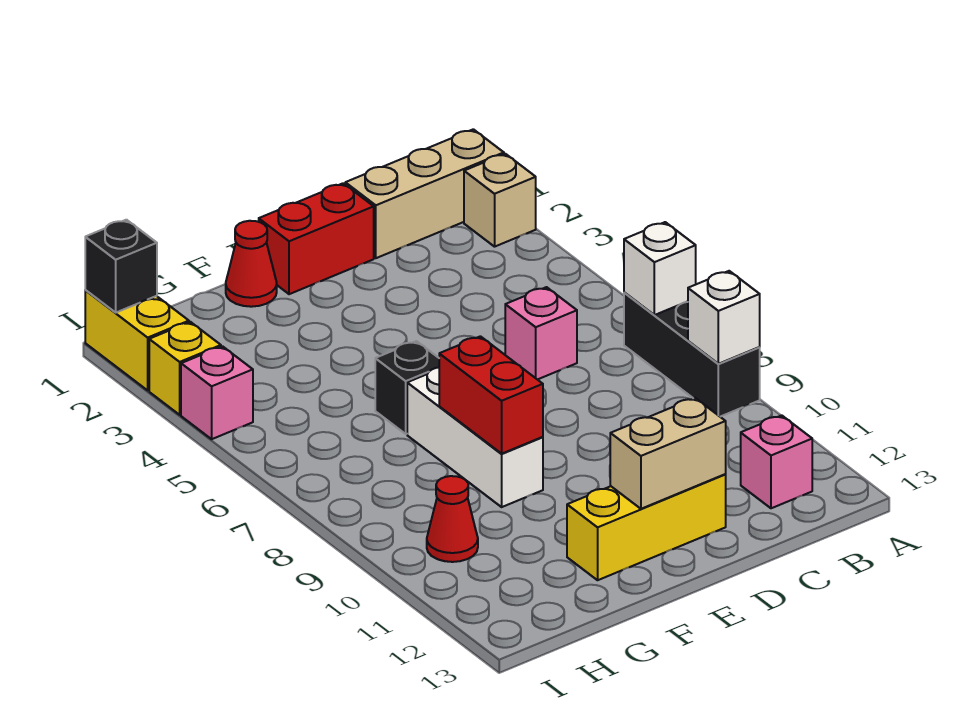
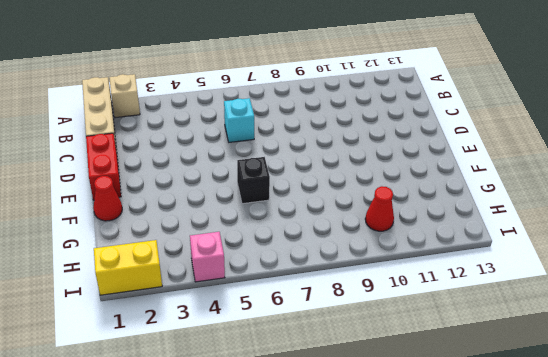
cyan 1x1 brick [224,98,254,142] -> pink 1x1 brick [505,287,577,380]
none -> black 1x3 brick [624,292,760,417]
none -> pink 1x1 brick [741,415,812,508]
none -> yellow 1x3 brick [567,474,726,580]

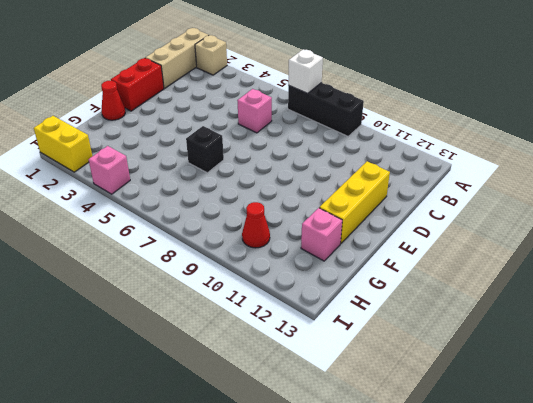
pink 1x1 brick [301,208,342,261] -> pink 1x1 brick moved to [741,415,812,508]
none -> white 1x3 brick [407,367,543,507]
none -> yellow 1x1 brick [149,322,221,415]
none -> white 1x1 brick [688,271,760,364]

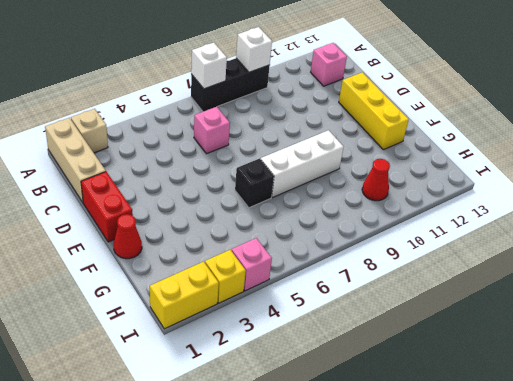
none -> tan 1x2 brick [610,398,726,509]
none -> red 1x2 brick [439,336,543,454]
none -> black 1x1 brick [85,220,157,312]

